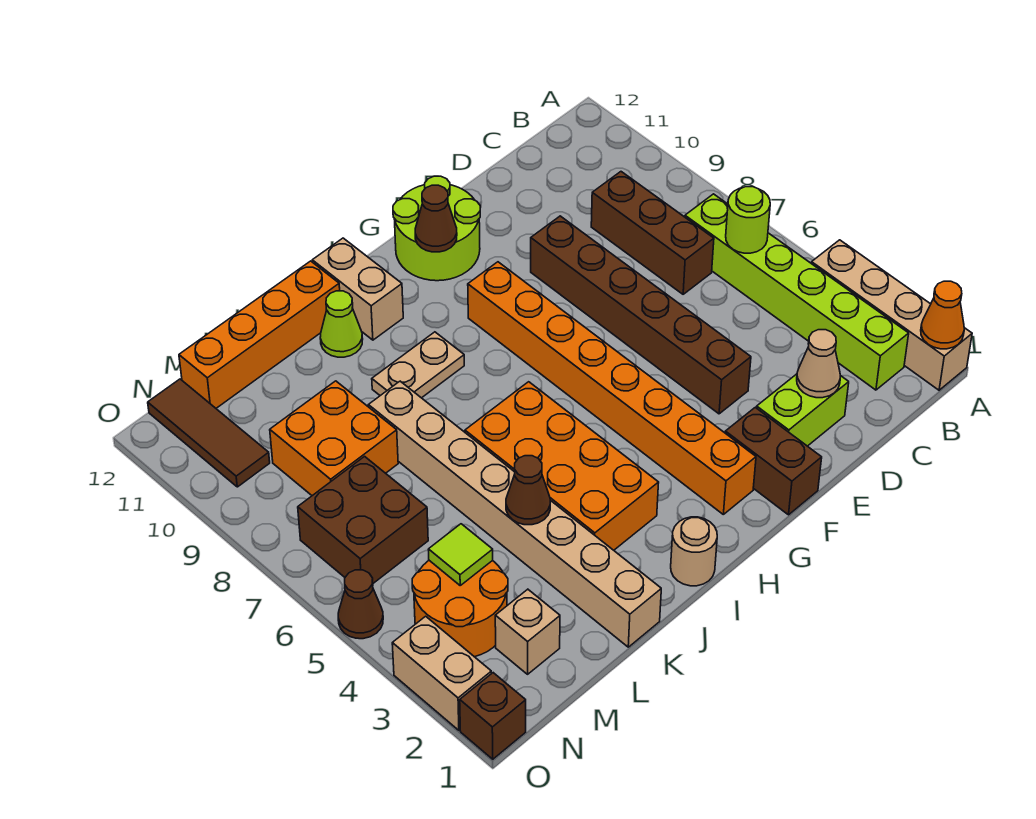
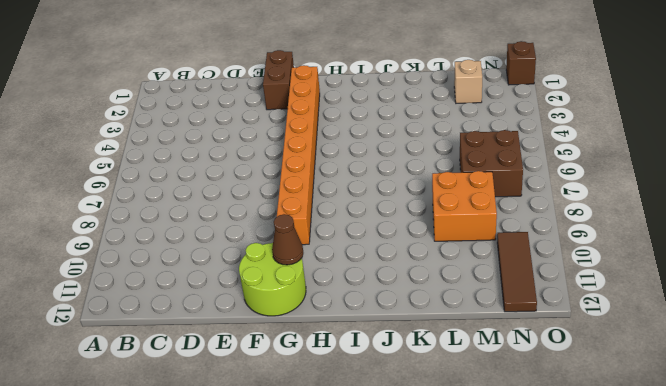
none -> tan 1x4 brick [811,240,972,390]
none -> lime 1x6 brick [685,194,909,390]
none -> brown 1x3 brick [591,172,714,294]

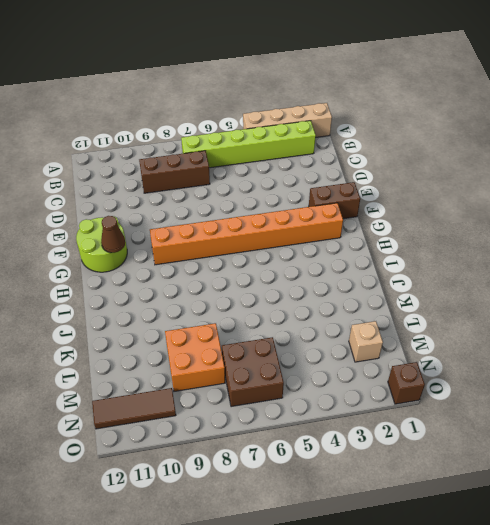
none -> lime 1x2 brick [757,374,849,446]
none -> brown 1x6 brick [531,216,751,414]
none -> tan 1x1 round brick [671,517,717,586]

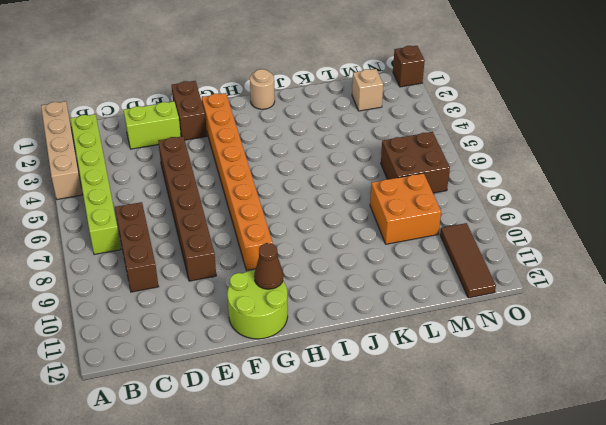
none -> orange 2x4 brick [465,382,659,550]
none -> tan 1x2 plate [372,332,464,398]
none -> tan 1x2 brick [312,238,403,340]

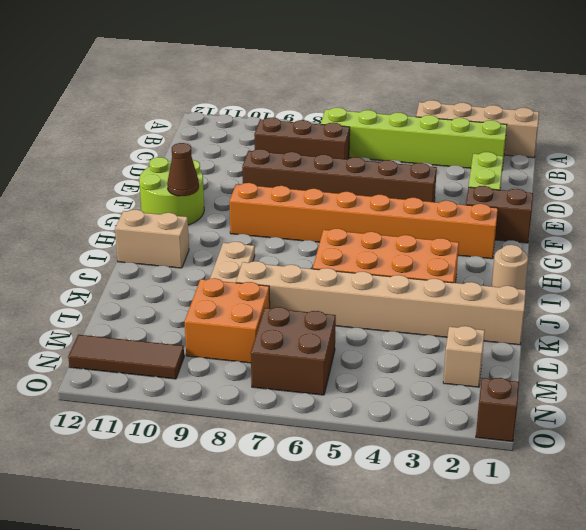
none -> lime 1x1 cone [320,291,363,357]
none -> orange 1x4 brick [179,261,340,408]
none -> orange 2x2 round brick [412,560,508,657]

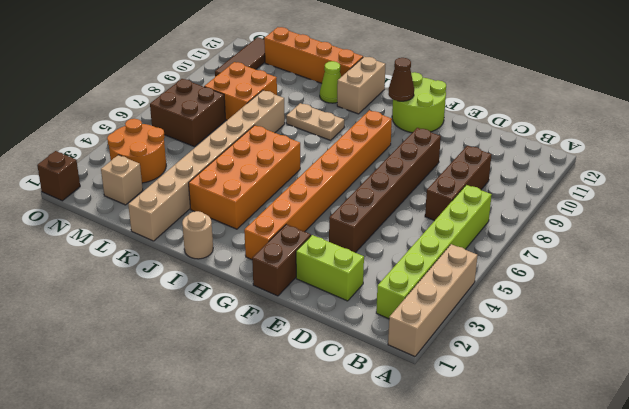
none -> tan 1x2 brick [392,616,491,730]
none -> brown 1x1 cone [338,570,383,639]
none -> orange 1x1 cone [921,281,964,349]

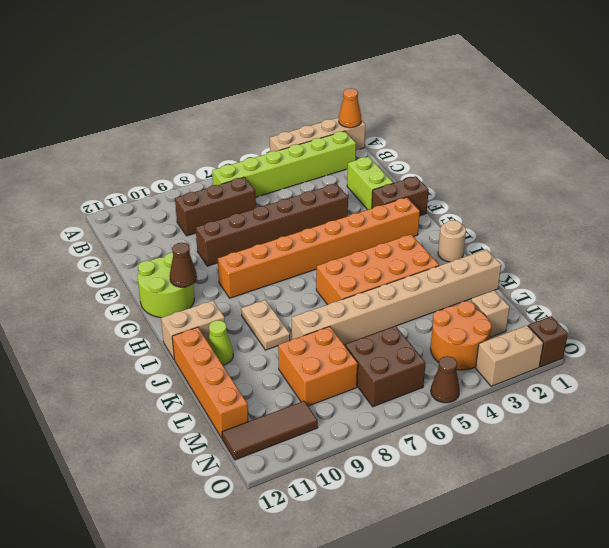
none -> lime 1x1 round brick [726,187,770,253]
none -> tan 1x1 cone [797,330,840,398]
none -> brown 1x1 cone [506,456,550,525]

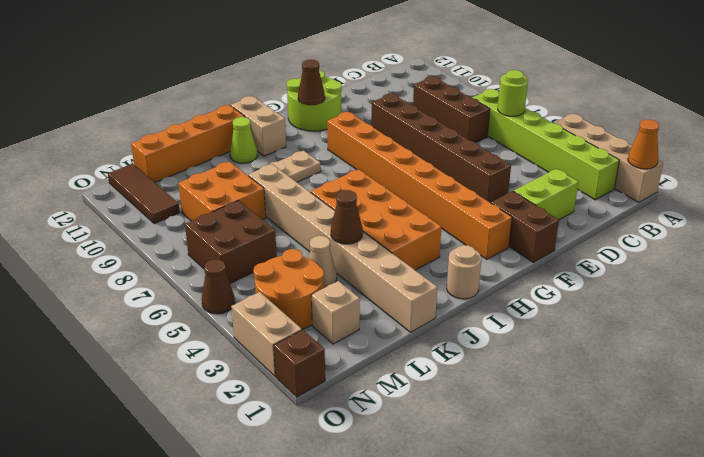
tan 1x1 cone [308,236,337,288] -> tan 1x1 cone moved to [797,330,840,398]
none -> lime 1x1 tile [428,524,493,585]

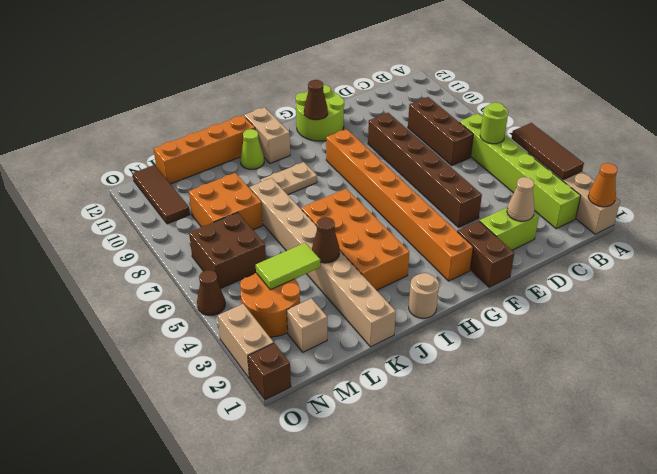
brown 1x3 tile [512,123,584,180] -> none
lime 1x2 tile [256,243,320,290] -> lime 1x1 tile [428,524,493,585]

